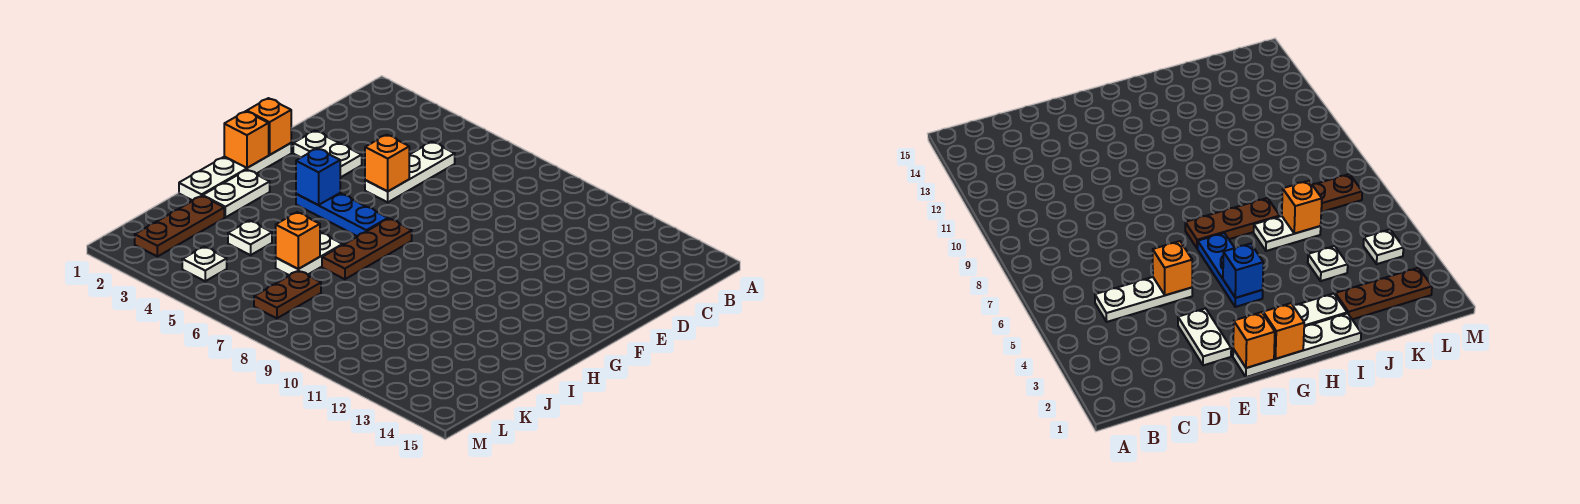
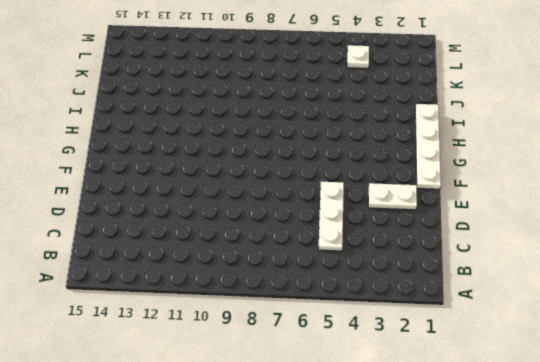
none -> blue 1x3 plate [296,193,388,236]
none -> brown 1x3 plate [322,219,412,279]
none -> white 1x2 plate [203,170,270,217]

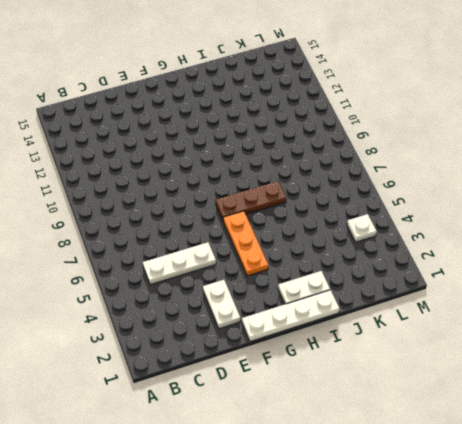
orange 1x3 plate [223,211,268,276] -> blue 1x3 plate [296,193,388,236]
none -> white 1x2 plate [276,233,343,275]
none -> brown 1x3 plate [135,196,224,256]
none -> white 1x1 plate [228,221,272,255]

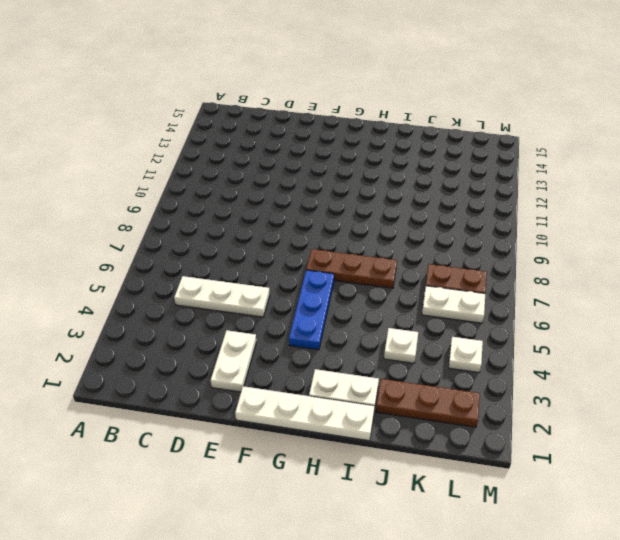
white 1x2 plate [422,286,485,323] -> white 1x2 plate moved to [276,233,343,275]
none -> orange 1x1 brick [365,135,409,191]
none -> orange 1x1 brick [247,98,291,155]
none -> orange 1x1 brick [224,111,269,168]

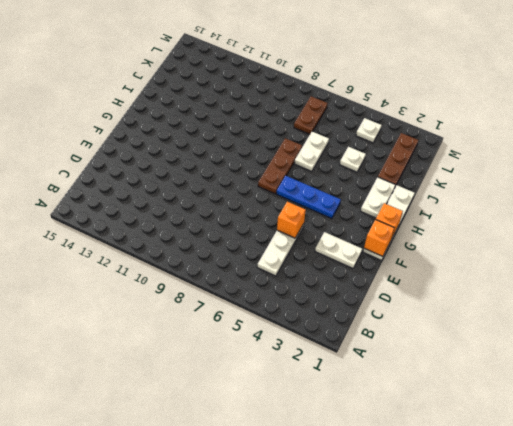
none -> blue 1x1 brick [296,148,340,205]
none -> orange 1x1 brick [276,212,320,269]

